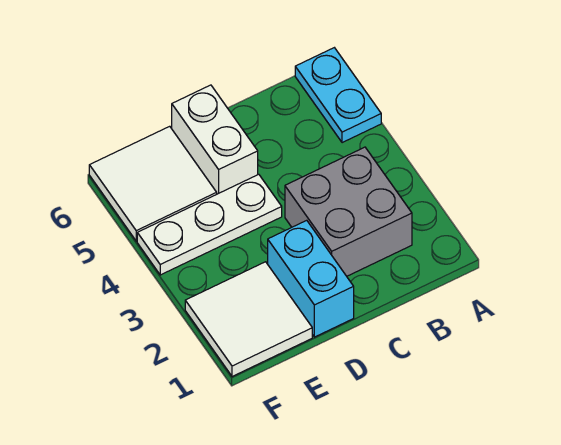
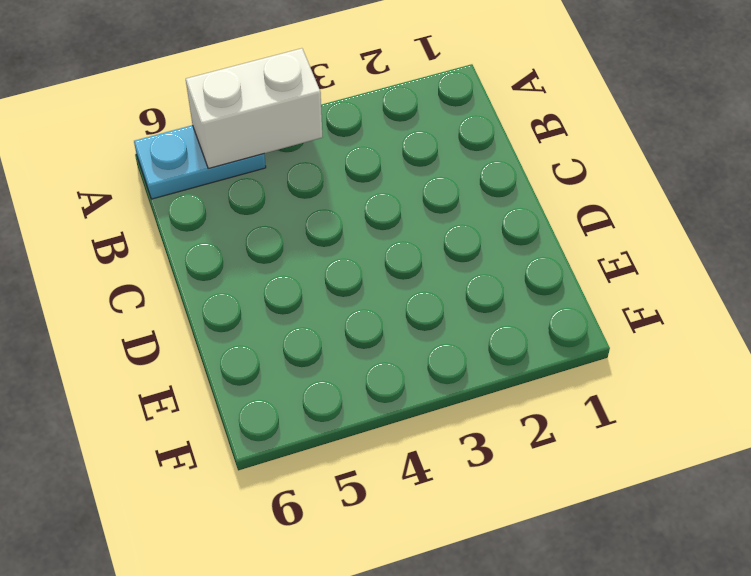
white 1x2 brick [186,48,322,169] -> white 1x2 brick moved to [172,85,258,194]
none -> grey 2x2 brick [285,147,412,276]
none -> cyan 1x2 brick [268,220,354,337]

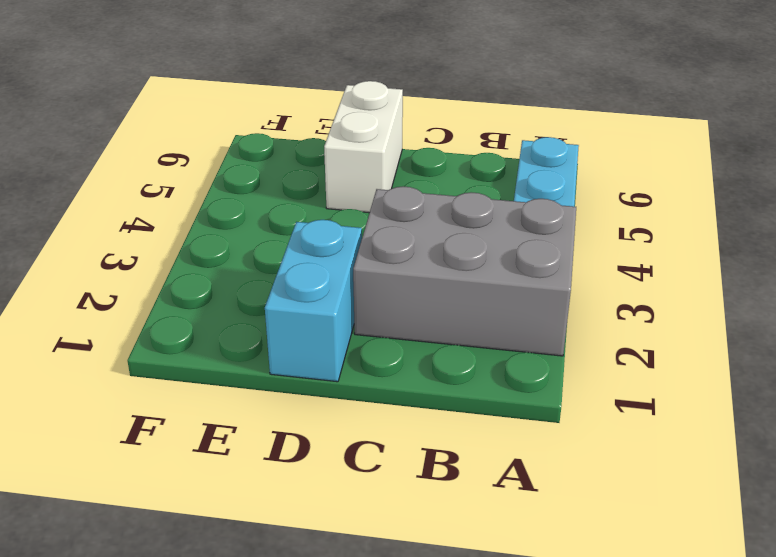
grey 2x3 brick [353,186,576,356] -> grey 2x2 brick [285,147,412,276]
none -> white 1x3 plate [137,174,282,275]
none -> white 2x2 tile [185,262,312,377]

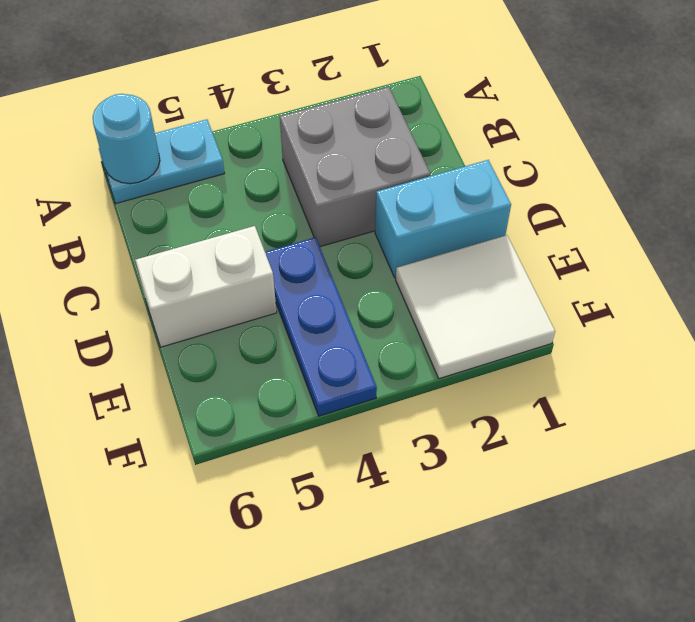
cyan 1x1 round brick [93,94,160,184] -> none
blue 1x3 plate [265,237,377,416] -> white 1x3 plate [137,174,282,275]
none -> white 2x2 tile [89,126,217,241]

